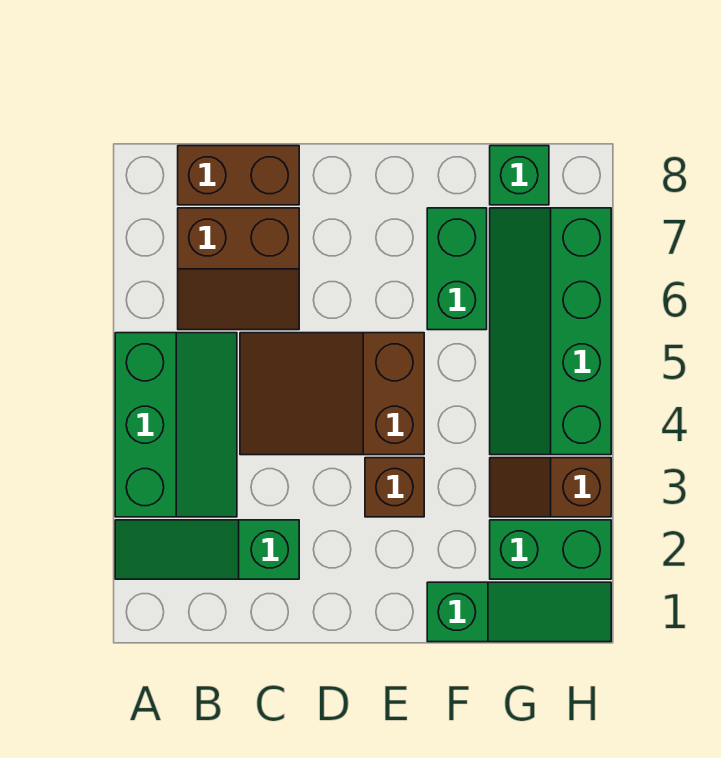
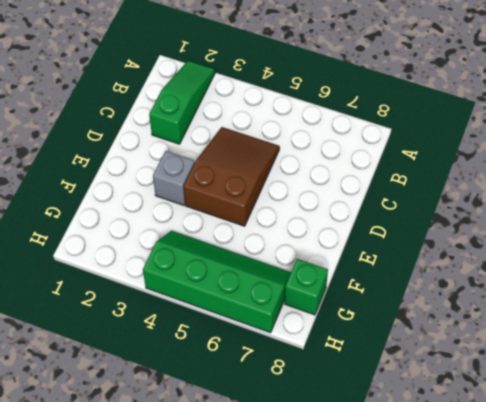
grey 1x1 brick [153,151,195,205] -> brown 1x1 brick [365,458,424,517]
none -> green 2x3 slope [115,333,237,517]
none -> brown 2x2 slope [178,208,299,330]
none -> brown 1x2 brick [178,146,299,205]

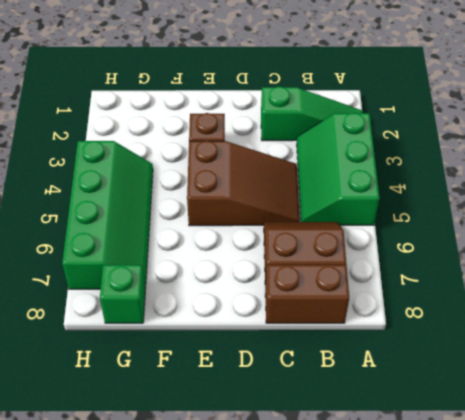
none -> green 1x3 slope [427,582,611,642]
none -> green 1x2 brick [427,208,487,330]
none -> green 1x2 brick [490,520,611,579]

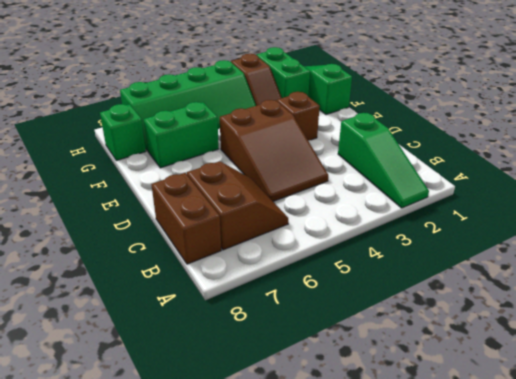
none -> green 2x3 slope [115,333,237,517]

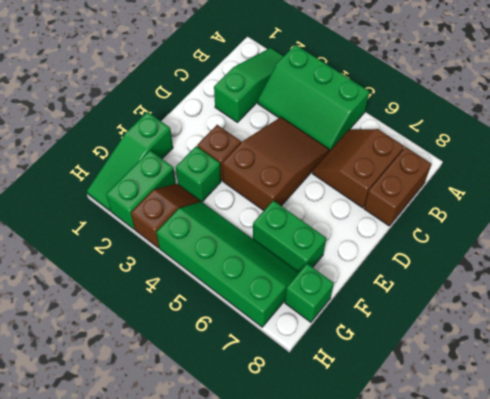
green 1x1 brick [176,146,221,202] -> none

